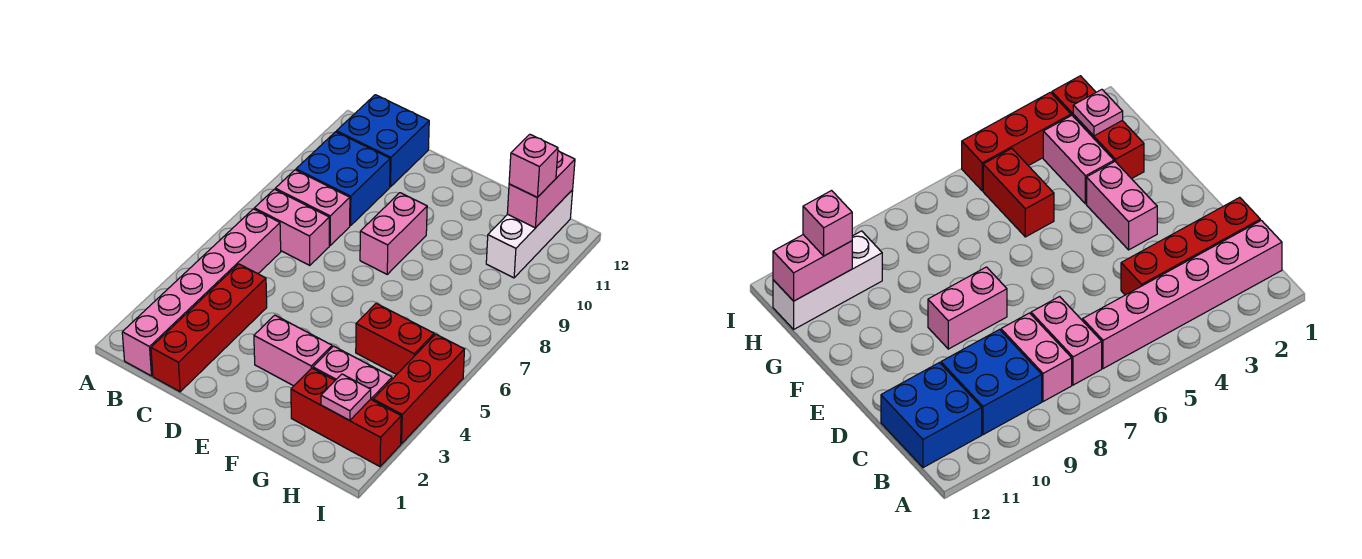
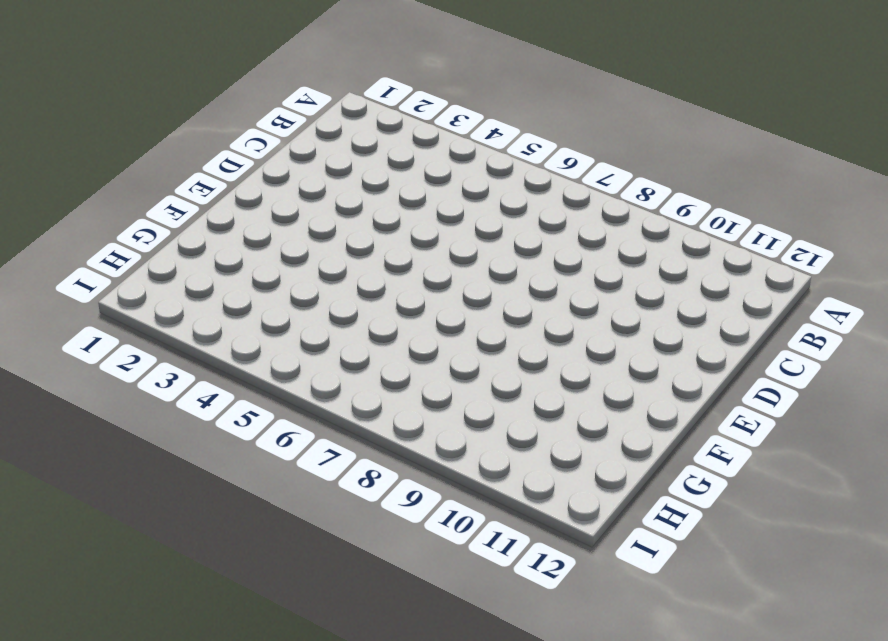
none -> pink 1x6 brick [122,209,281,376]
none -> pink 1x2 brick [254,189,329,266]
none -> pink 1x2 brick [275,170,350,245]

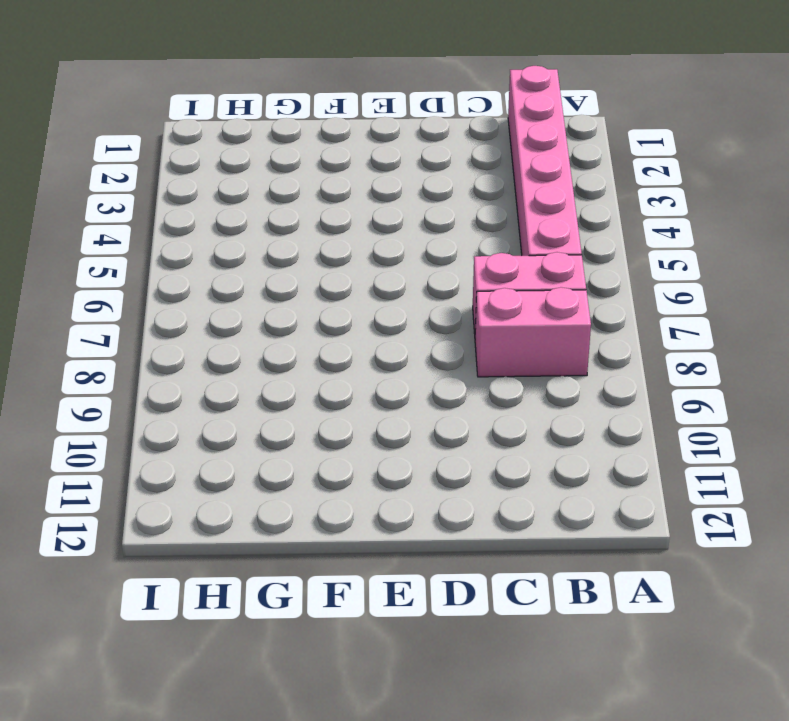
none -> blue 2x2 brick [296,132,390,226]
none -> blue 2x2 brick [337,95,429,187]
none -> red 1x4 brick [151,264,267,392]

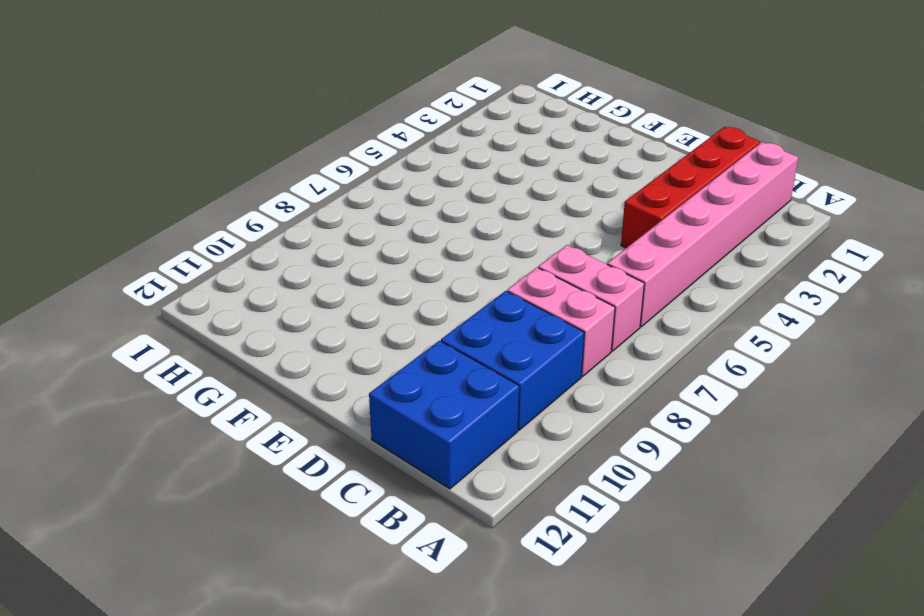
none -> pink 1x2 brick [254,315,332,386]
none -> pink 1x2 brick [360,193,427,274]
none -> red 1x3 brick [291,368,401,466]

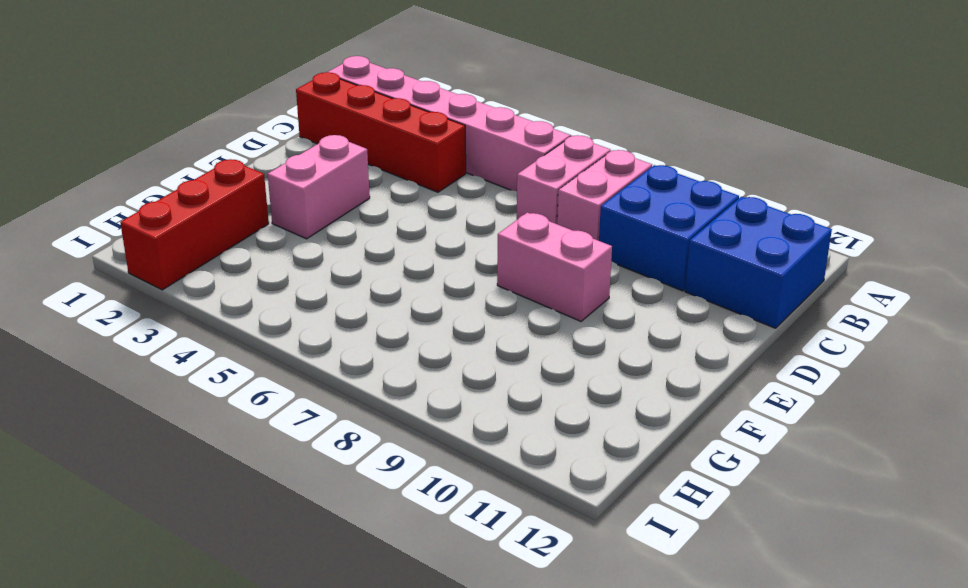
none -> pink 1x2 brick [313,346,392,400]
none -> red 1x2 brick [356,303,434,374]
none -> white 1x3 brick [486,190,573,278]

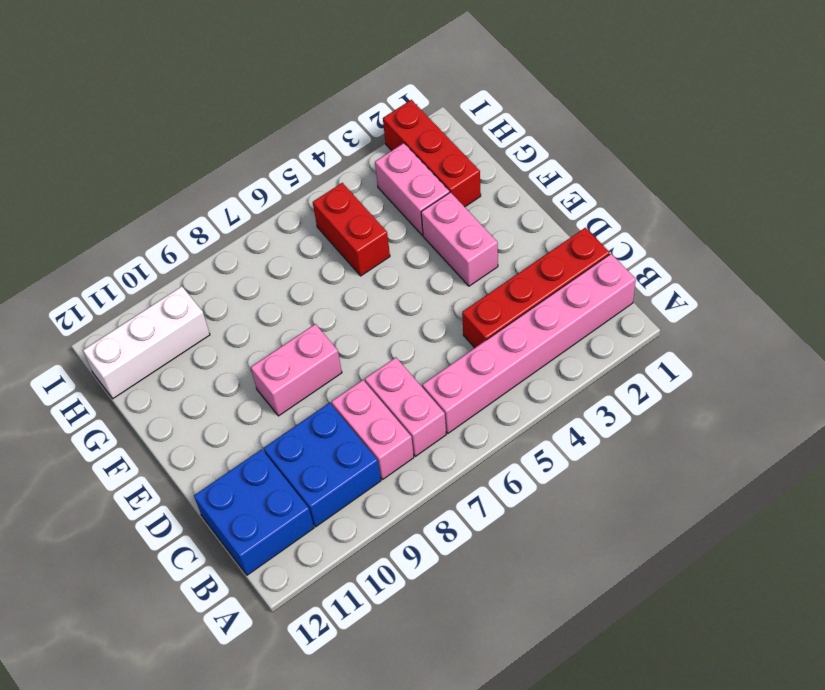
none -> red 1x3 brick [373,334,465,444]
none -> pink 1x1 plate [321,374,371,421]
none -> pink 1x2 brick [507,151,575,228]

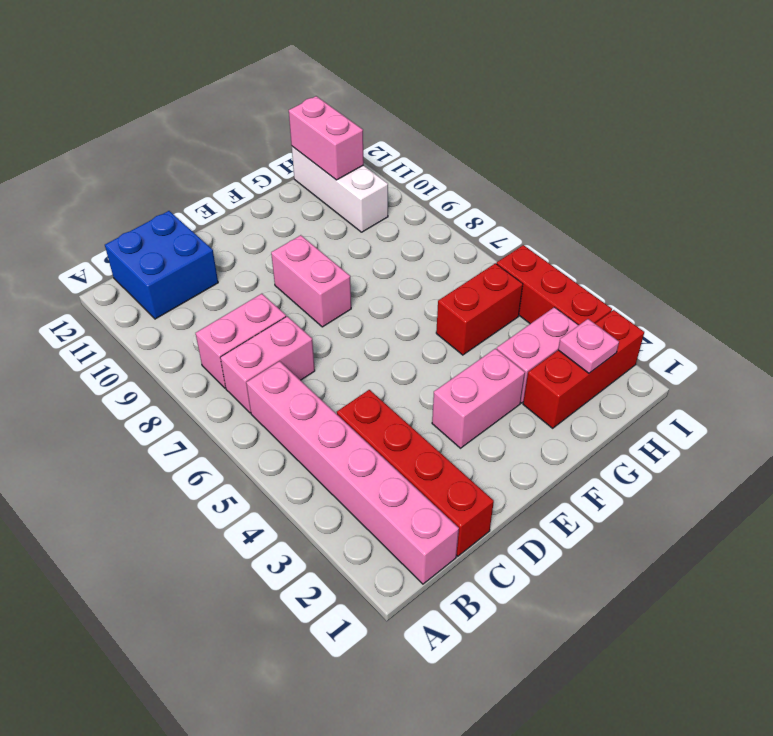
none -> blue 2x2 brick [296,132,390,226]
none -> pink 1x1 brick [509,134,558,197]

